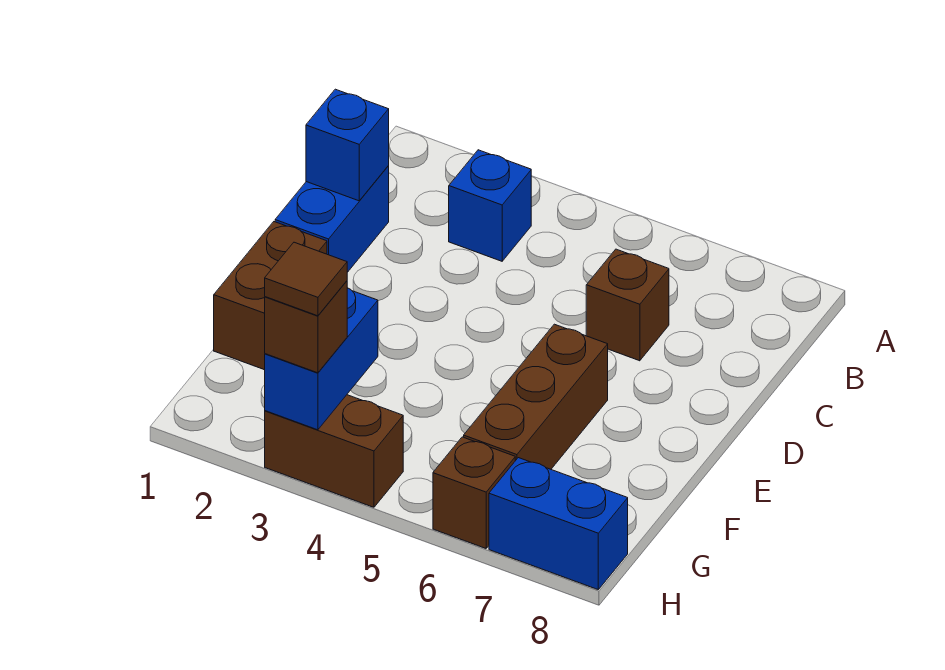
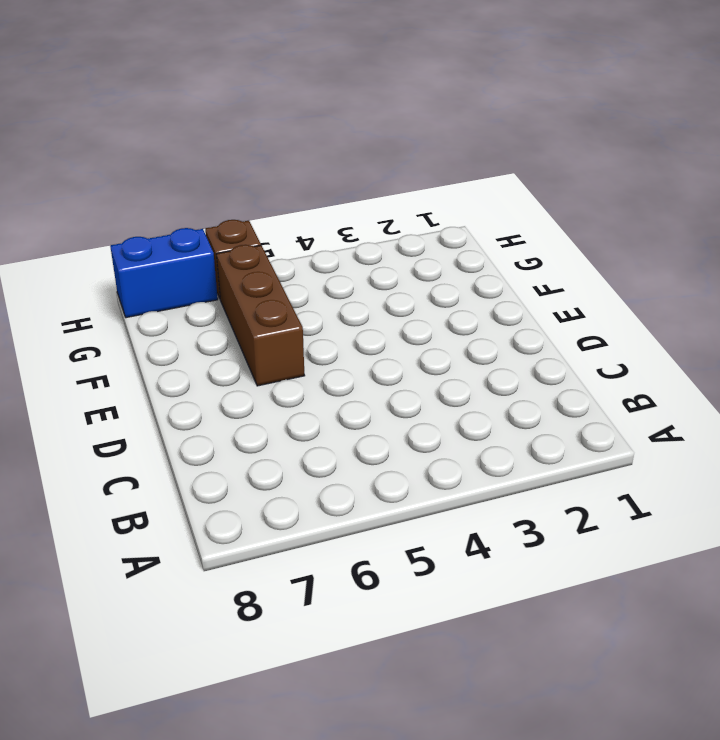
none -> blue 1x1 brick [449,150,531,261]
none -> blue 1x2 brick [275,166,389,272]
none -> brown 1x1 brick [586,249,669,361]

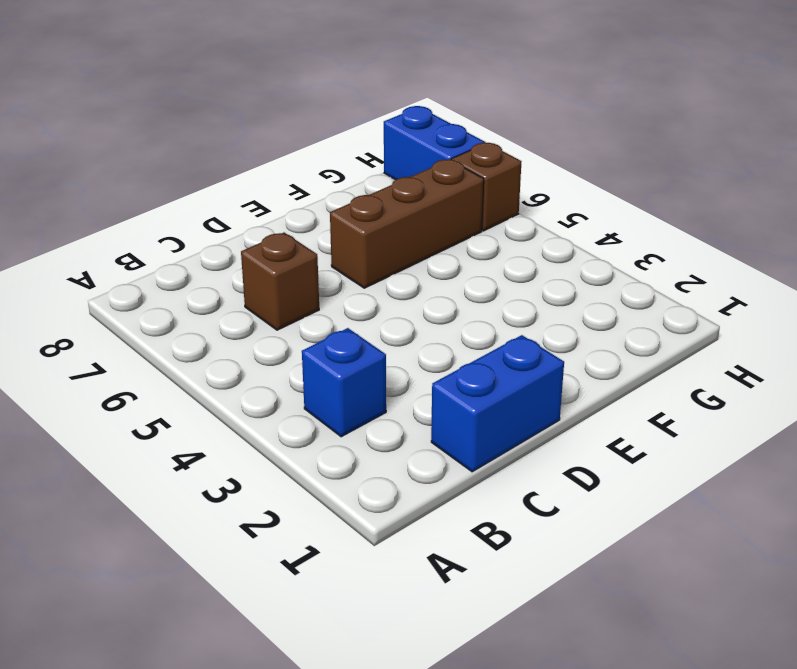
none -> brown 1x2 brick [214,222,327,370]
none -> brown 1x2 brick [265,395,403,507]
none -> blue 1x1 brick [306,89,389,201]

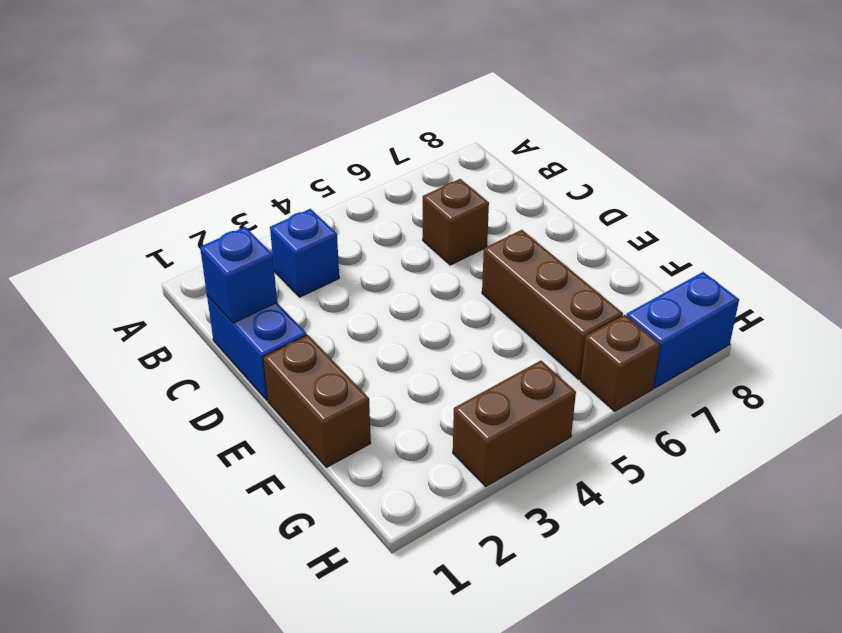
none -> blue 1x2 brick [265,288,378,430]
none -> brown 1x1 brick [265,281,347,373]
none -> brown 1x1 tile [265,242,347,316]

